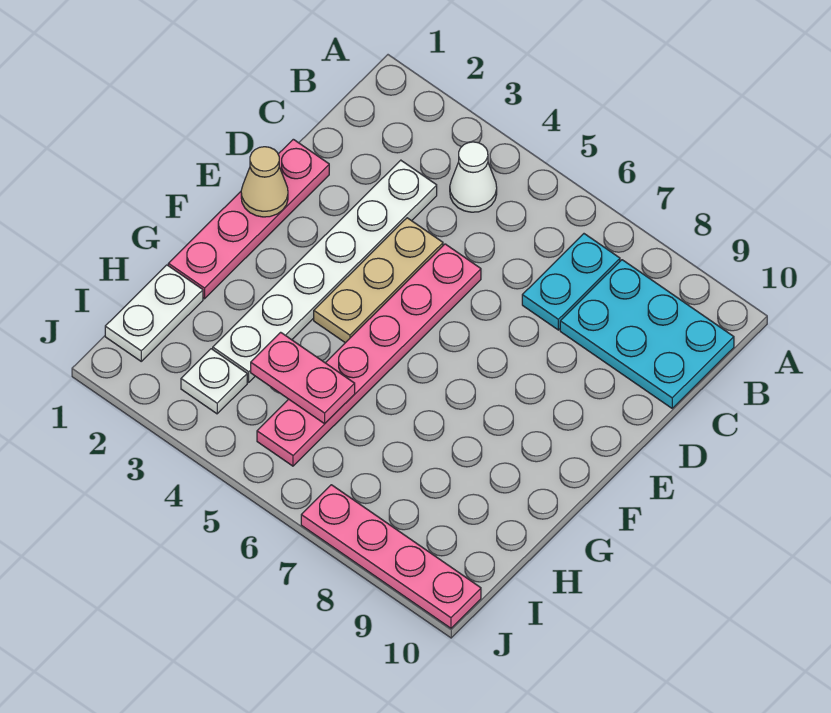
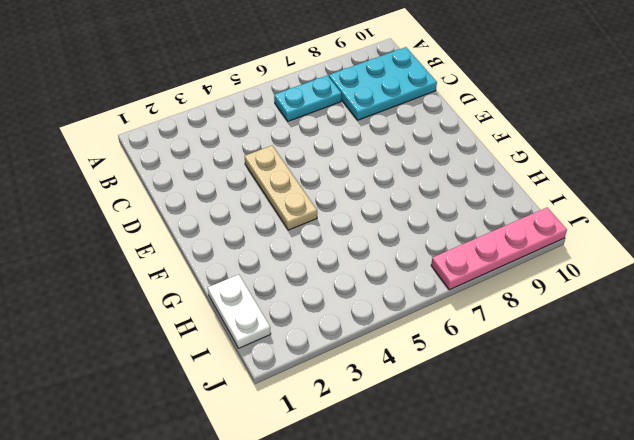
cyan 1x2 plate [274,75,342,121] -> cyan 1x2 plate turned to [522,234,620,330]
none -> white 1x1 cone [450,142,497,212]
none -> white 1x6 plate [213,160,437,382]
none -> pink 1x4 plate [168,139,329,299]

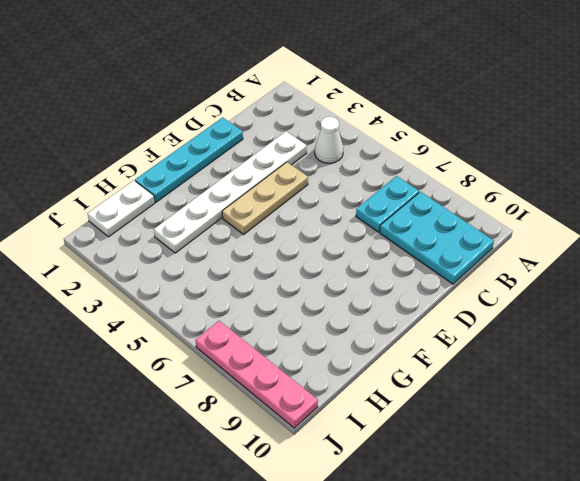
cyan 1x4 plate [135,117,243,202] -> pink 1x4 plate [168,139,329,299]
none -> pink 1x6 plate [257,244,481,466]
none -> white 1x1 plate [181,349,247,414]
none -> tan 1x1 cone [241,147,288,217]

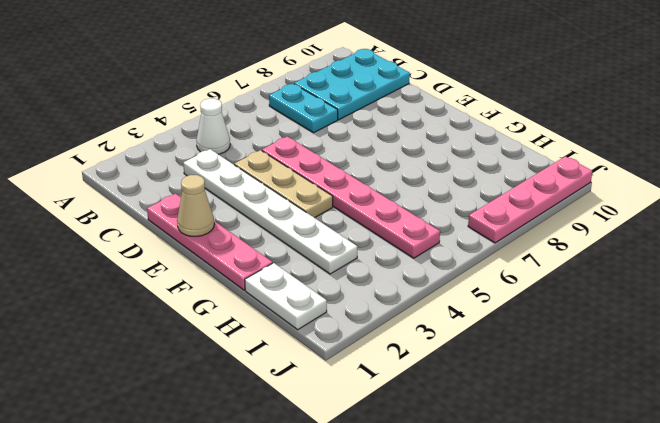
none -> white 1x1 plate [181,349,247,414]
none -> pink 1x2 plate [251,332,355,424]

